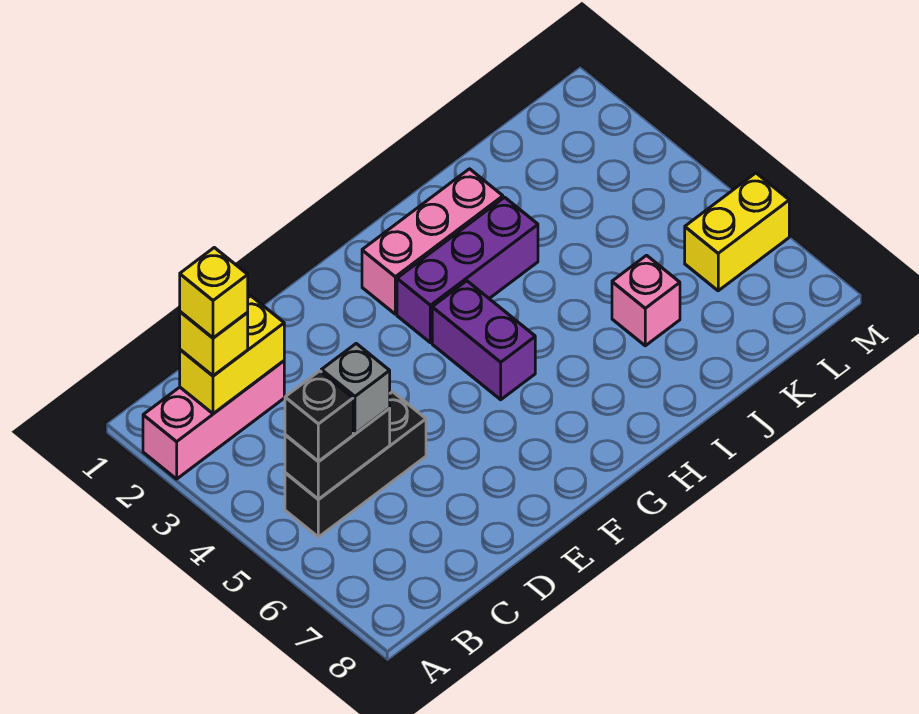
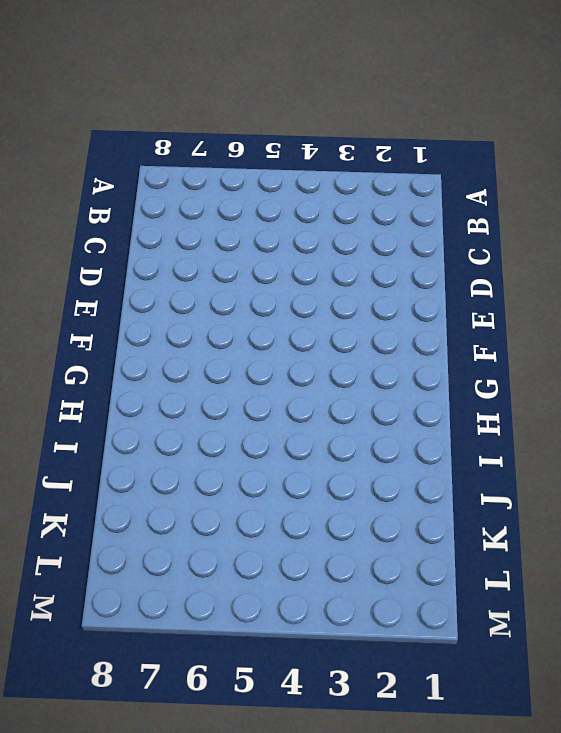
none -> pink 1x3 brick [143,361,284,479]
none -> black 1x3 brick [285,392,426,537]
none -> pink 1x3 brick [362,169,503,314]

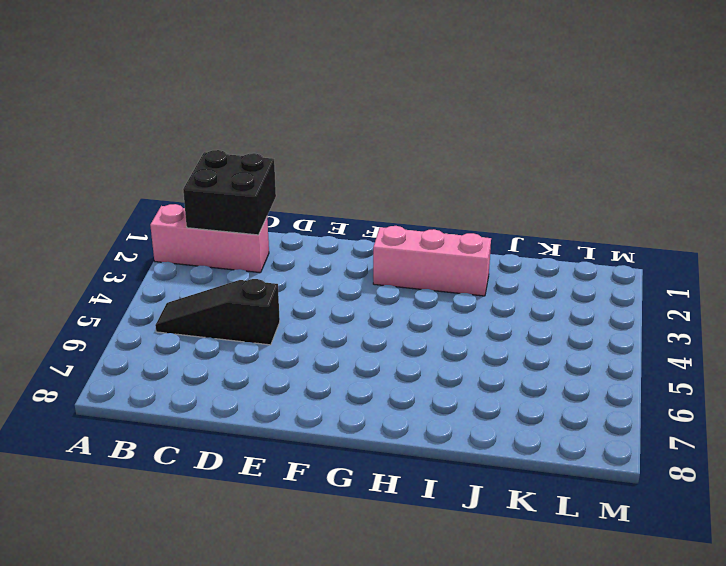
black 2x2 brick [183,150,276,235] -> yellow 1x2 brick [180,296,284,414]
black 1x3 slope [155,279,280,345] -> black 1x3 brick [285,392,426,537]
none -> purple 1x3 brick [397,197,538,343]
none -> purple 1x2 brick [432,281,535,400]
none -> pink 1x1 brick [612,255,680,346]

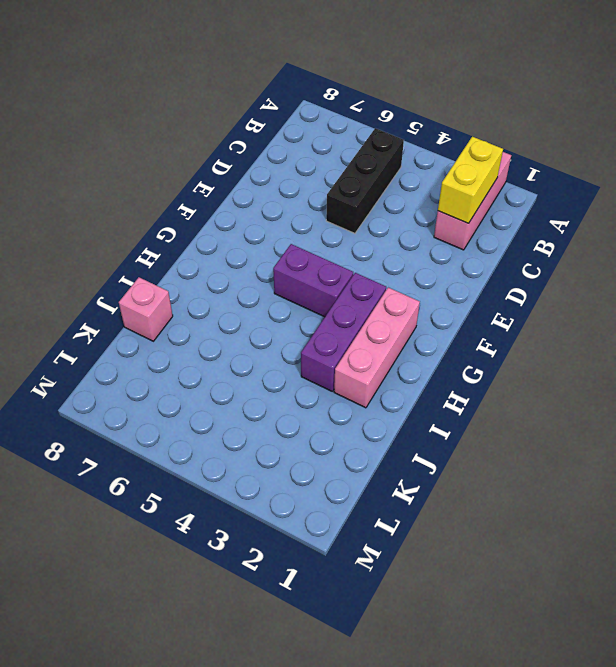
pink 1x1 brick [119,277,173,341] -> pink 1x1 brick moved to [612,255,680,346]
none -> yellow 1x2 brick [685,173,789,291]
none -> black 1x2 brick [285,409,390,499]
none -> yellow 1x1 brick [180,312,248,376]

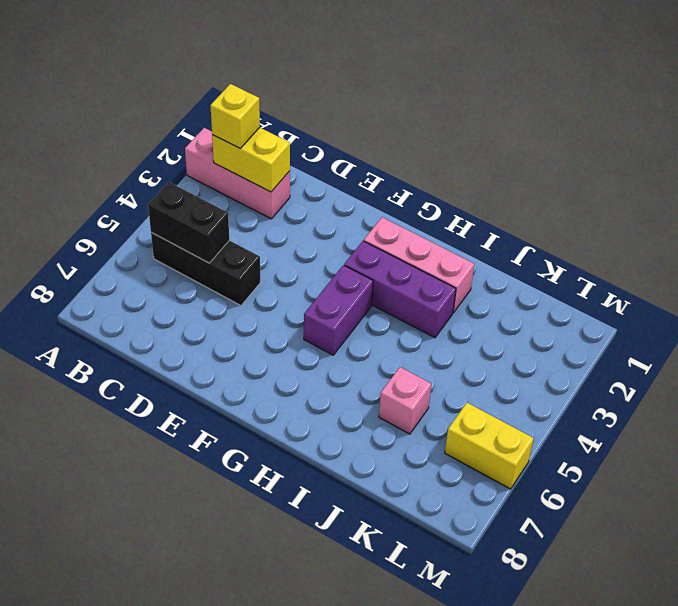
none -> black 1x1 brick [285,371,353,462]
none -> grey 1x1 brick [321,344,390,434]
none -> yellow 1x1 brick [180,248,248,338]

